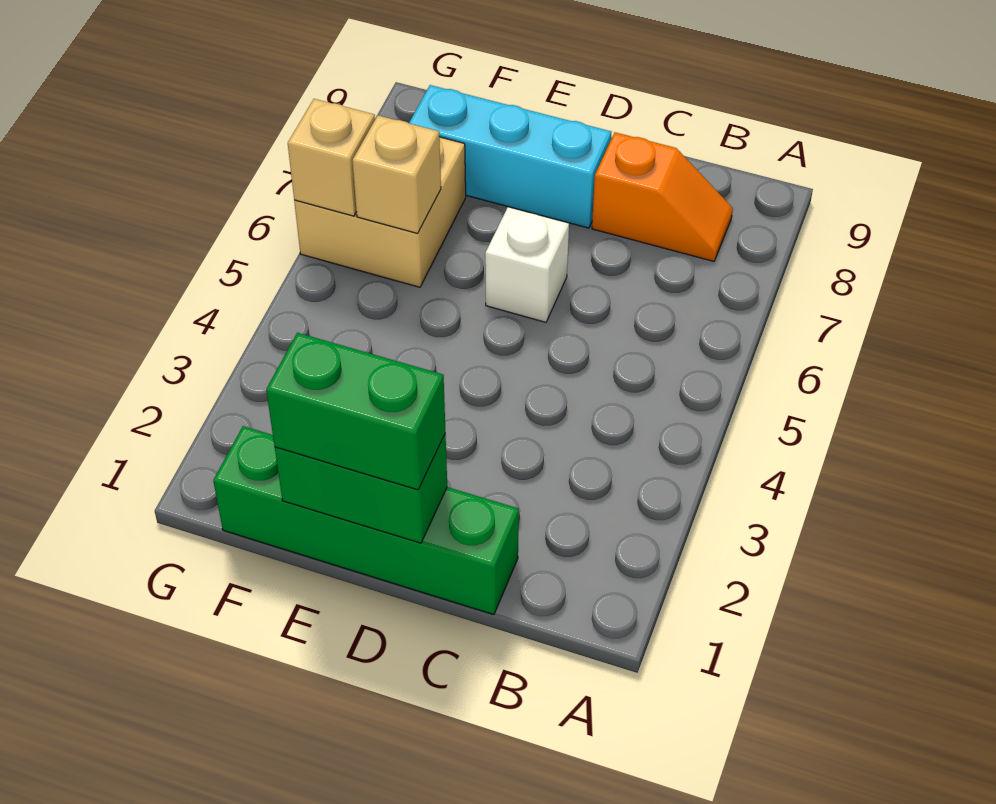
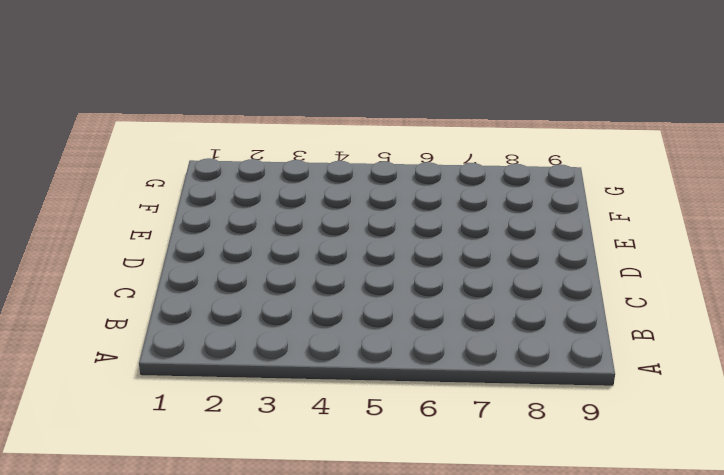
none -> orange 1x2 slope [592,132,733,261]
none -> green 1x4 brick [213,426,519,615]

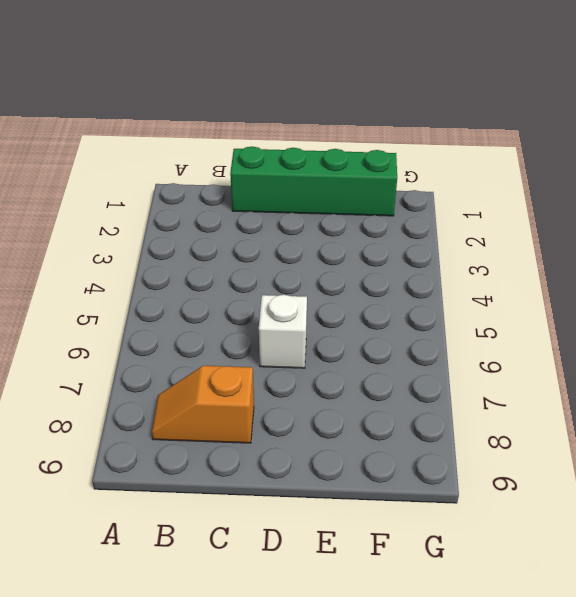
none -> cyan 1x3 brick [409,85,611,228]
none -> tan 2x2 brick [294,137,466,287]

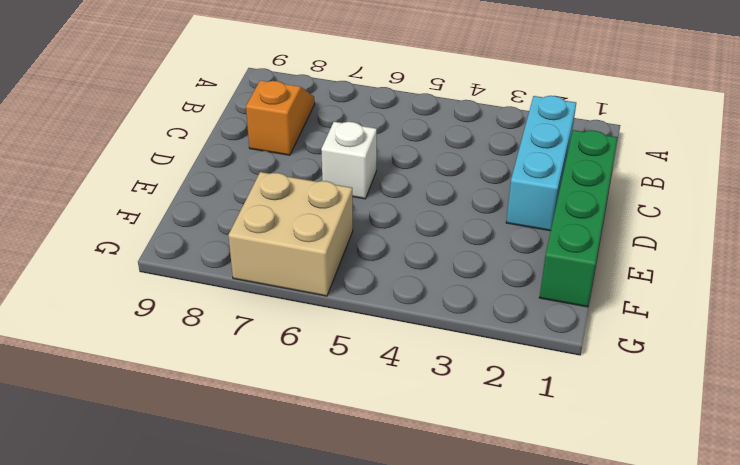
cyan 1x3 brick [506,96,576,231] -> cyan 1x3 brick moved to [409,85,611,228]
none -> green 1x2 brick [275,433,447,543]
none -> tan 1x1 brick [352,115,441,233]

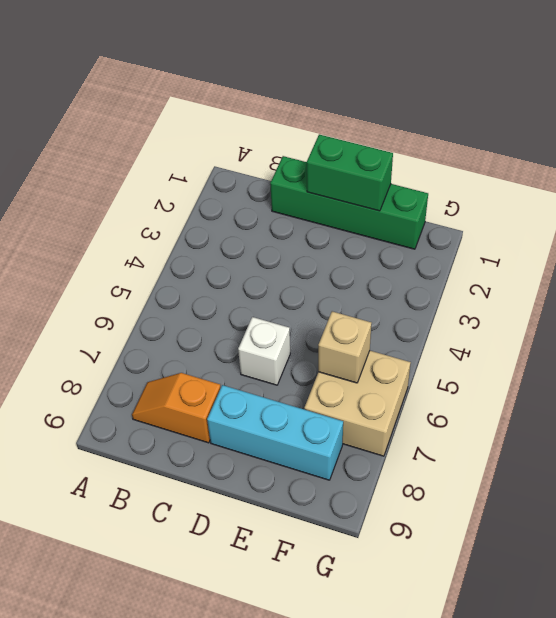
none -> tan 1x1 brick [288,99,375,216]
none -> green 1x2 brick [266,333,445,490]

